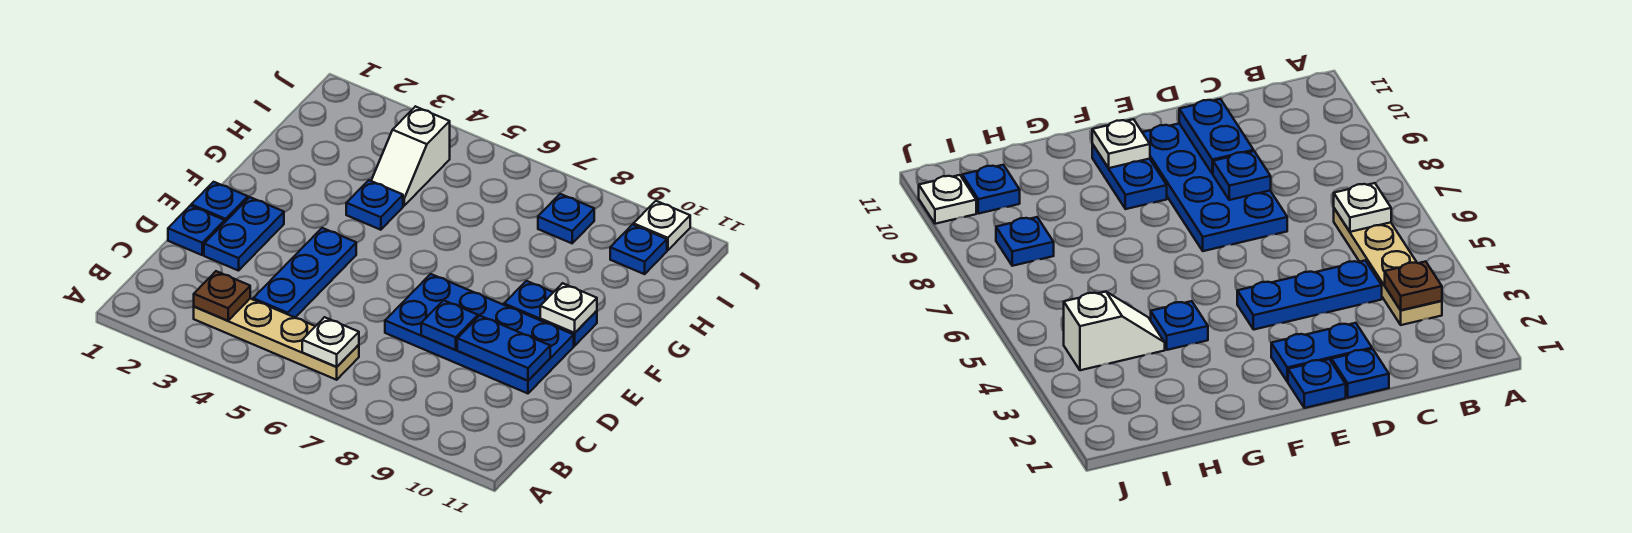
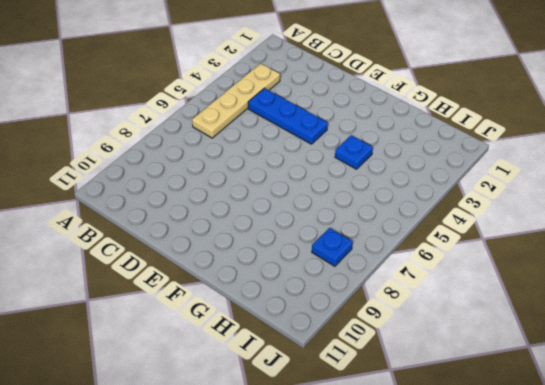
none -> blue 1x1 plate [168,206,225,255]
none -> blue 1x2 plate [204,197,284,271]
none -> blue 2x4 plate [385,274,574,393]

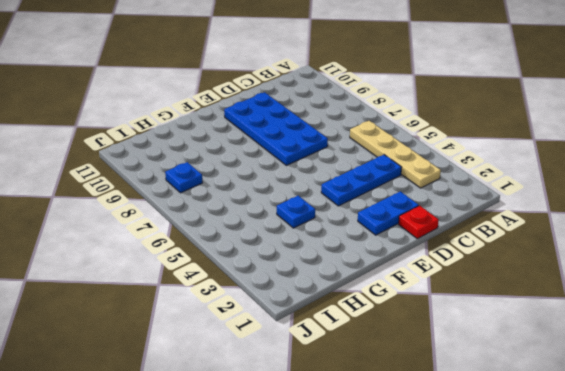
red 1x1 plate [399,206,439,239] -> blue 1x1 plate [168,206,225,255]
none -> blue 1x1 plate [191,182,248,222]
none -> blue 1x2 plate [504,281,597,346]
none -> white 1x2 slope [371,106,450,206]

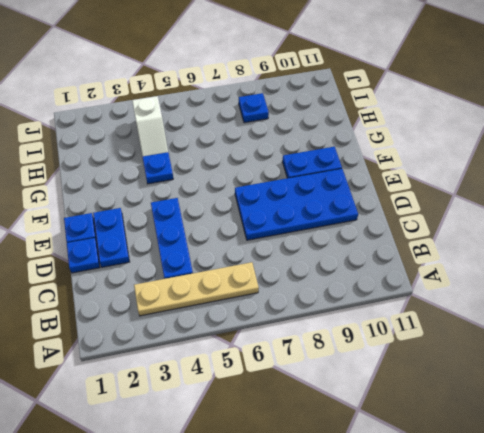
none -> blue 1x1 plate [610,225,667,274]
none -> white 1x1 plate [634,201,690,250]
none -> brown 1x1 plate [194,271,250,321]

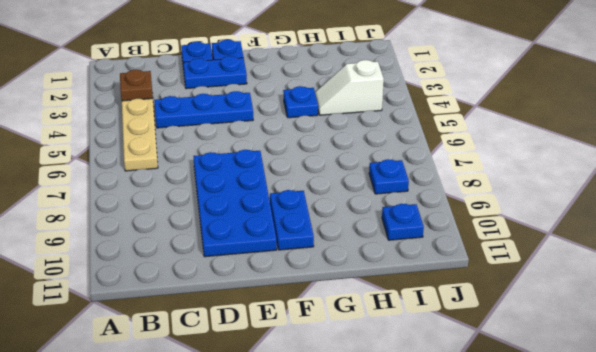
none -> white 1x1 plate [634,201,690,250]
none -> white 1x1 plate [302,317,359,367]
none -> blue 1x1 plate [421,300,478,350]

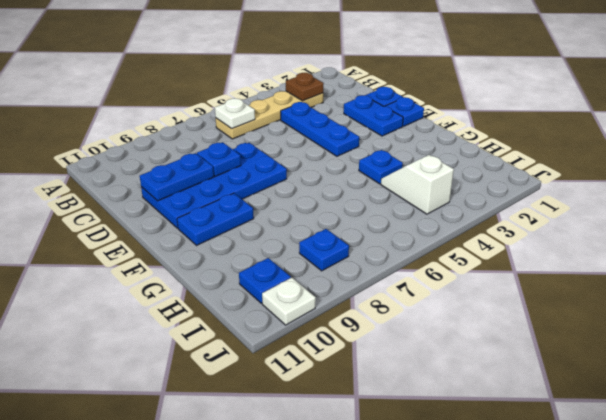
none -> white 1x1 plate [540,283,597,333]

